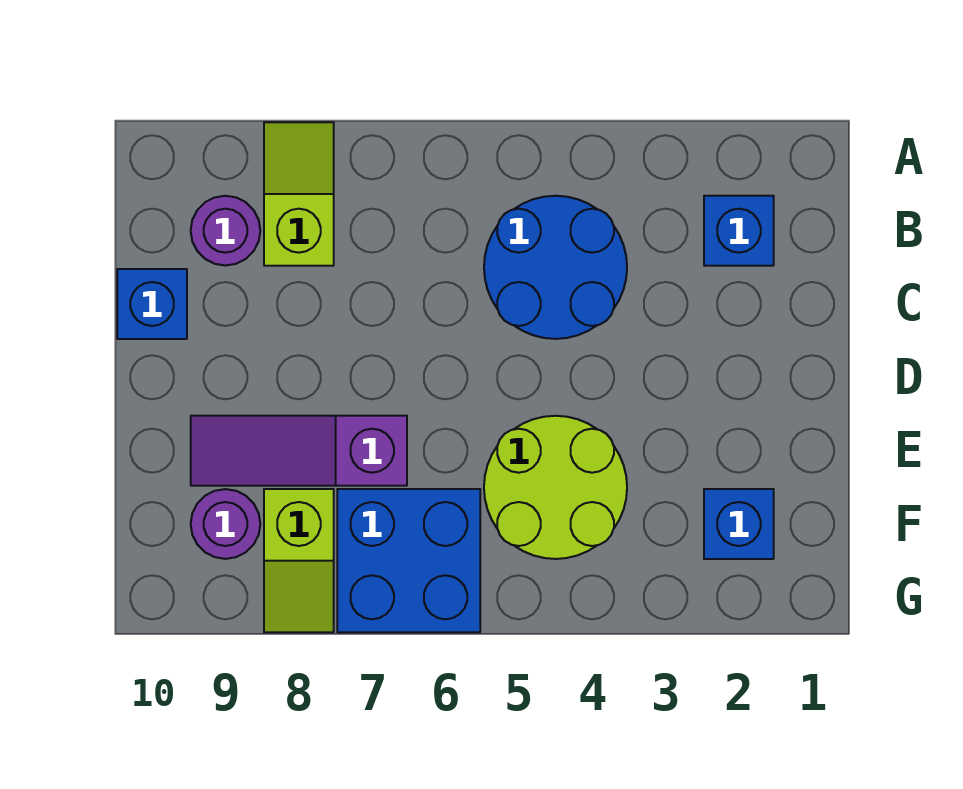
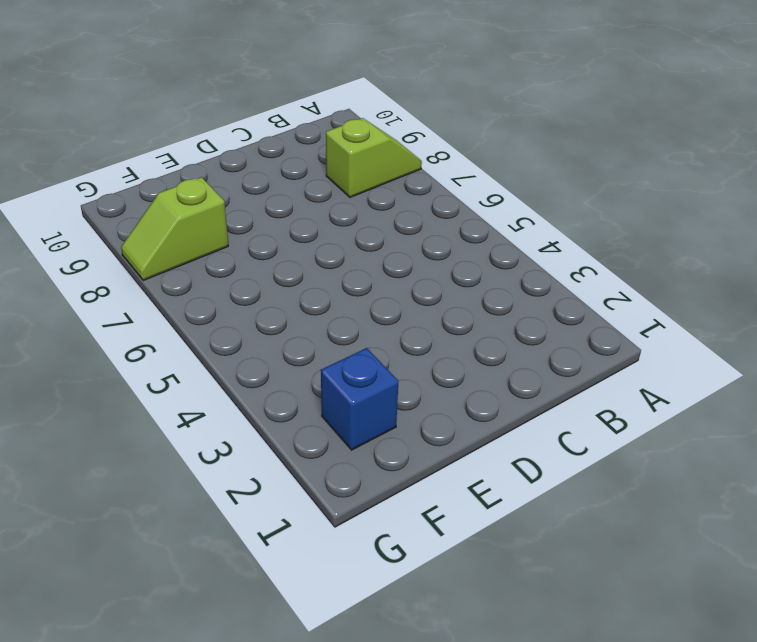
none -> blue 1x1 brick [704,196,774,266]
none -> blue 2x2 round brick [484,196,627,339]

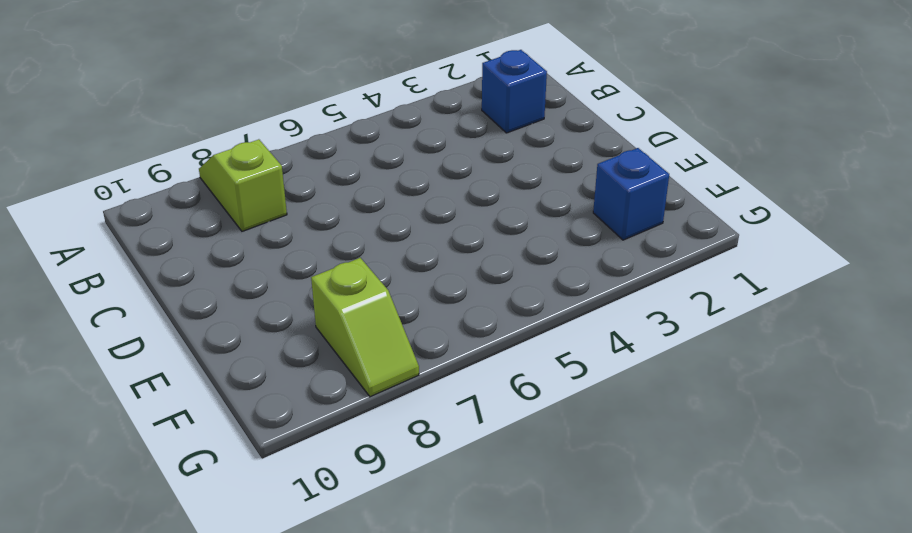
none -> blue 2x2 round brick [484,196,627,339]
none -> purple 1x1 round brick [191,196,260,266]

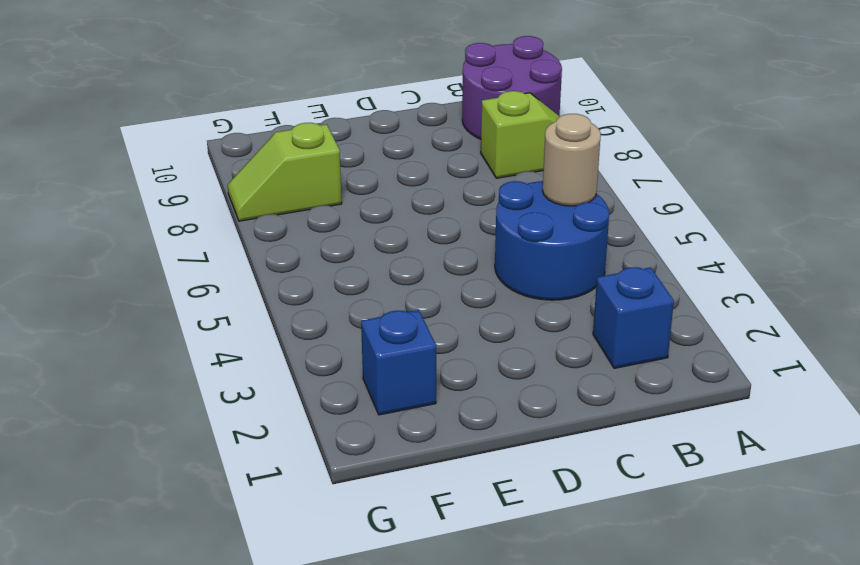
purple 2x2 round brick [462,36,562,139] -> purple 1x1 round brick [191,196,260,266]
tan 1x1 round brick [543,114,601,206] -> none
none -> blue 1x1 brick [117,269,187,339]
none -> lime 2x2 round brick [484,416,627,559]

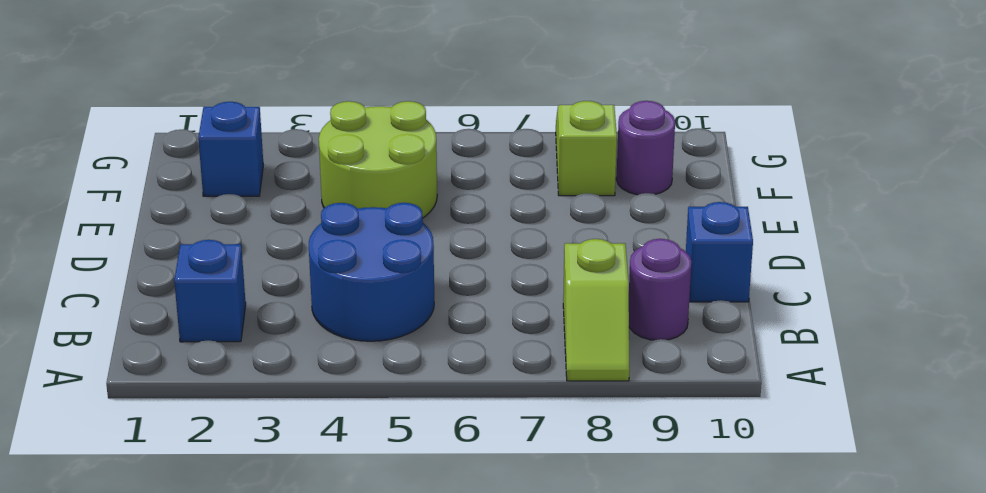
none -> purple 1x3 slope [191,416,407,486]
none -> blue 2x2 brick [337,489,480,632]

